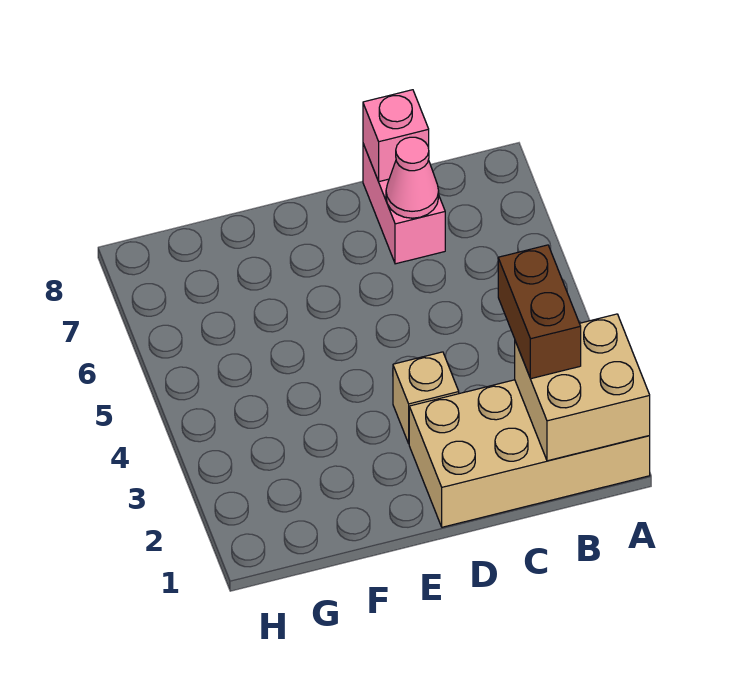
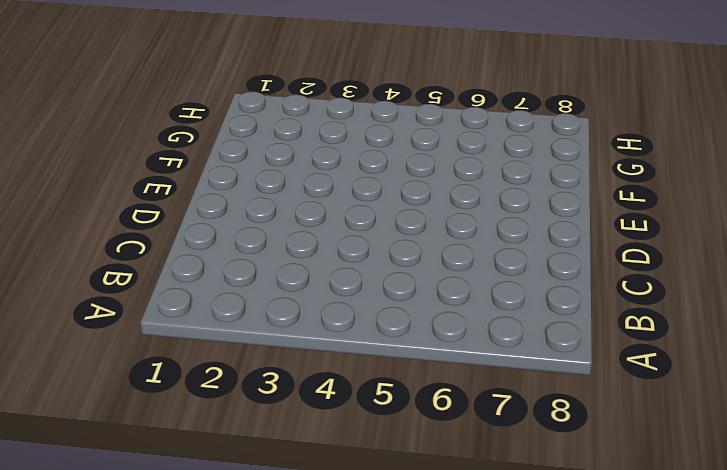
none -> tan 2x4 brick [409,380,650,527]
none -> pink 1x2 brick [363,144,445,264]

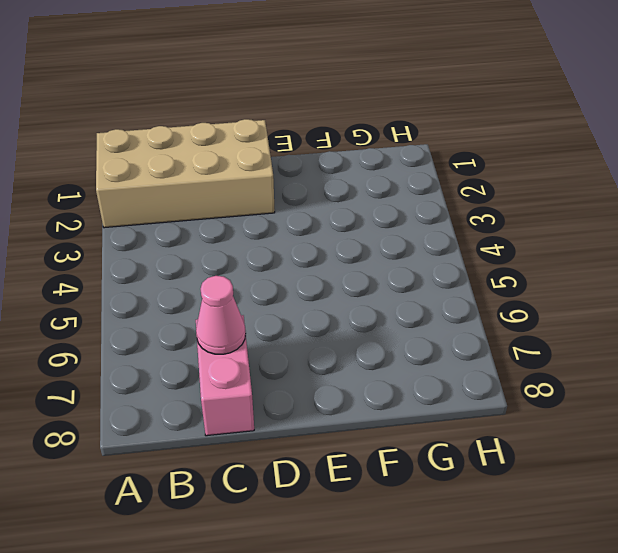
none -> tan 1x1 brick [393,352,459,443]
none -> tan 2x2 brick [515,314,650,461]

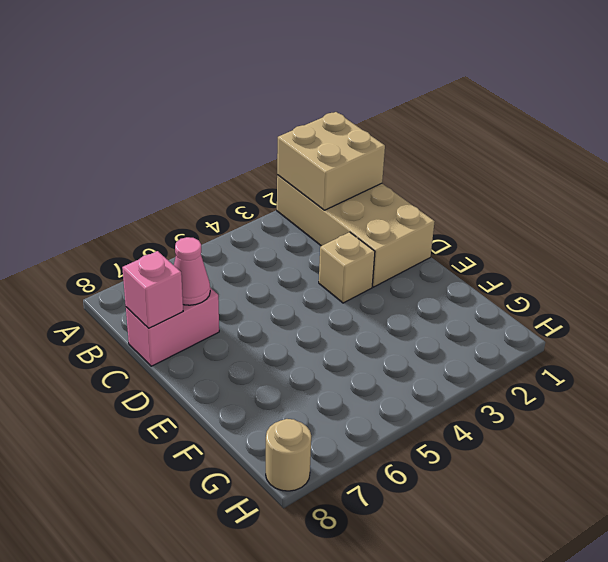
tan 1x1 round brick [266,419,311,491] -> none
none -> brown 1x2 brick [498,245,581,379]

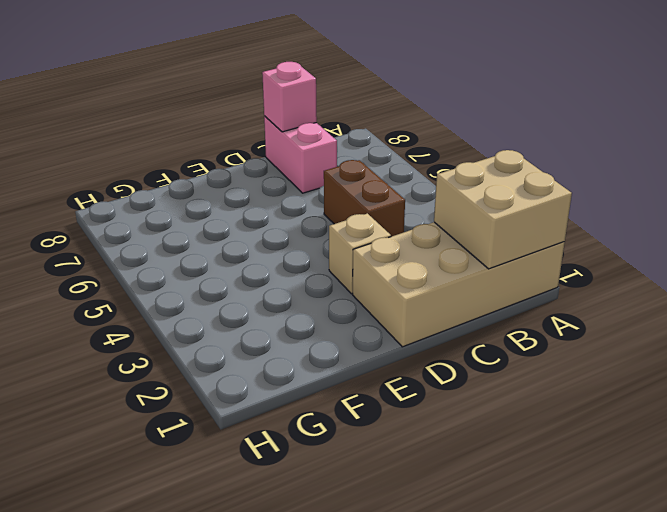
brown 1x2 brick [324,160,405,237] -> brown 1x2 brick moved to [498,245,581,379]
none -> pink 1x1 cone [386,137,439,218]

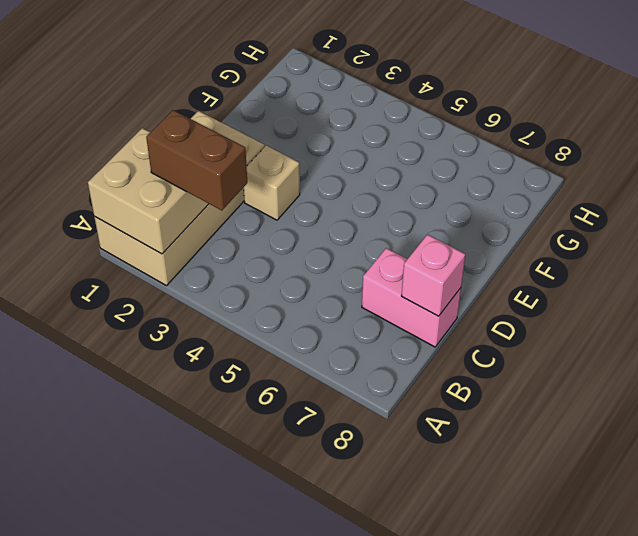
none -> pink 1x1 cone [386,137,439,218]

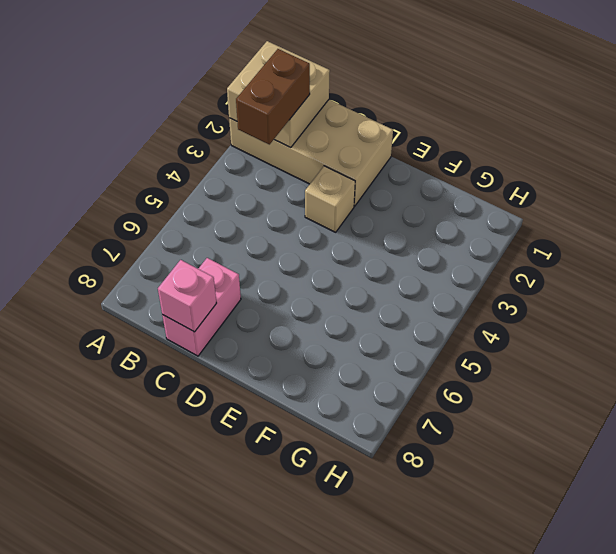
none -> pink 1x1 cone [386,137,439,218]

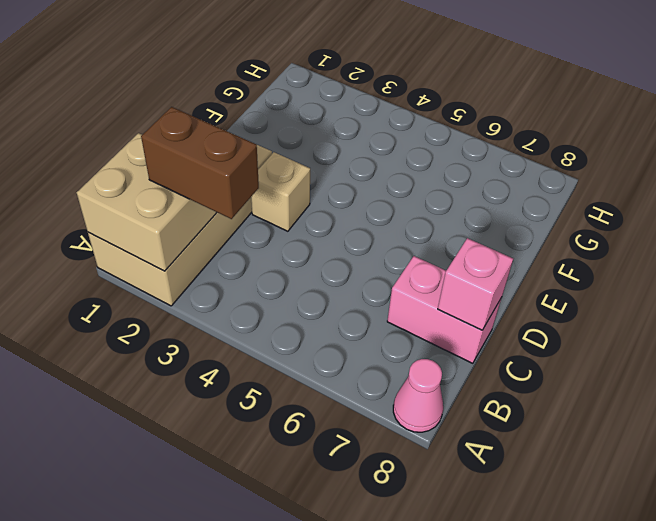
pink 1x1 cone [393,359,443,432] -> pink 1x1 cone moved to [386,137,439,218]

